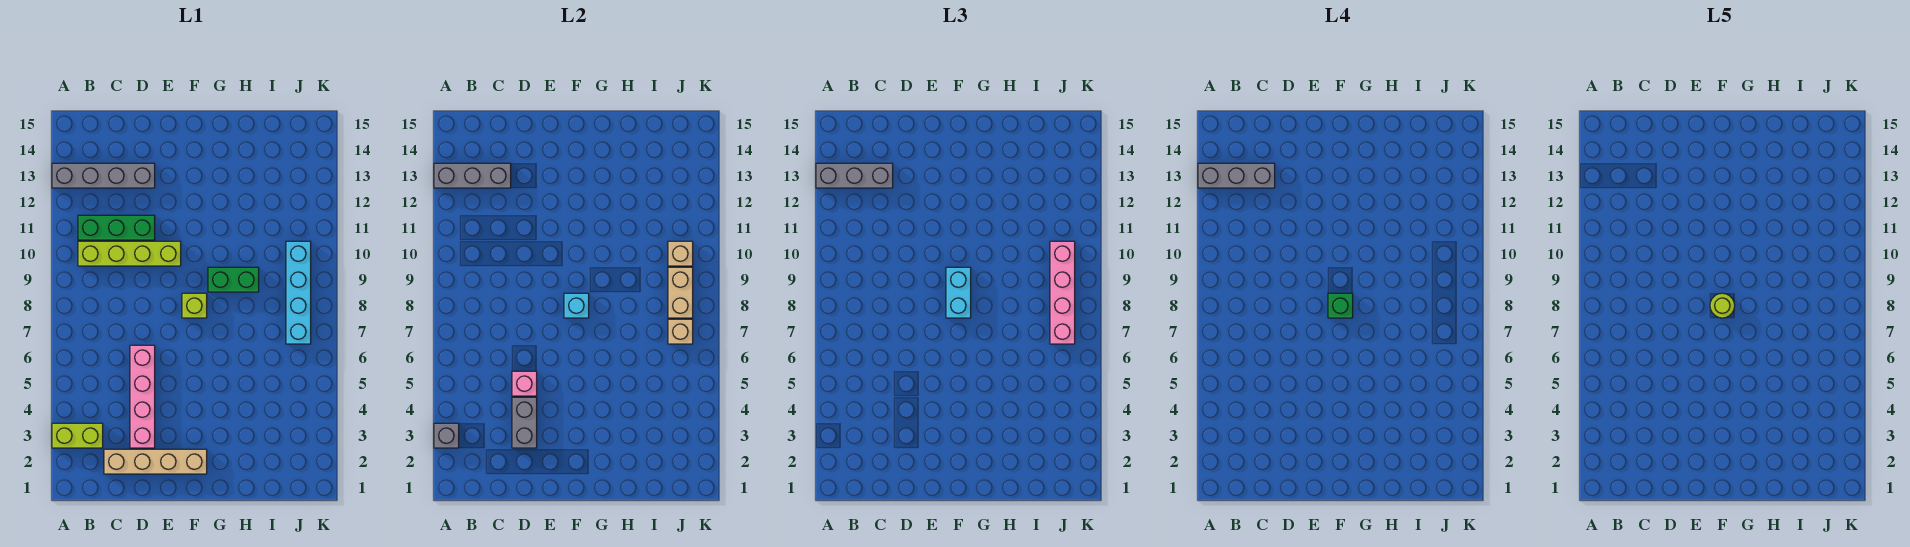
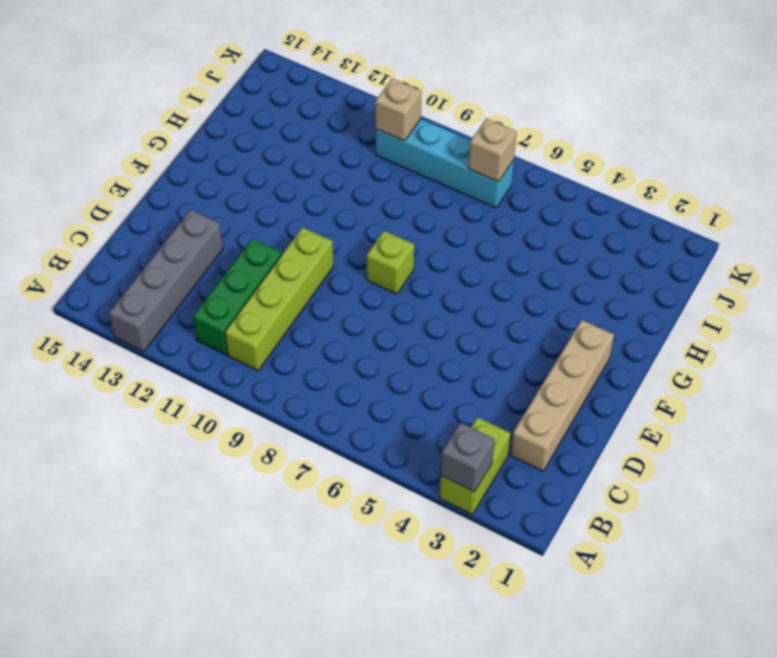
none -> pink 1x4 brick [130,345,155,448]
none -> green 1x2 brick [208,267,259,292]
none -> grey 1x3 brick [434,163,511,188]

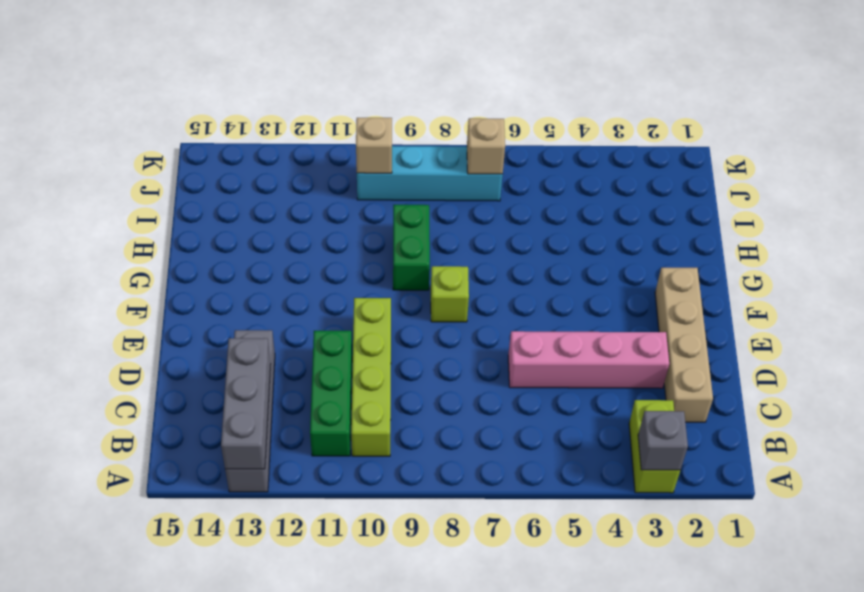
none -> grey 1x2 brick [512,397,537,448]
none -> pink 1x1 brick [512,371,537,396]
none -> cyan 1x1 brick [564,293,589,318]

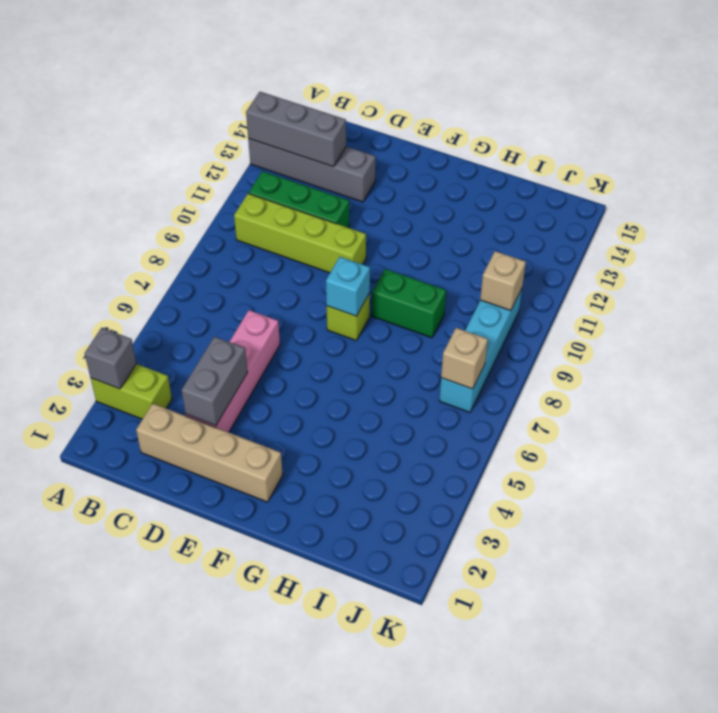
none -> pink 1x1 brick [512,371,537,396]
none -> tan 1x2 brick [668,267,693,318]
none -> grey 1x3 brick [816,163,893,188]

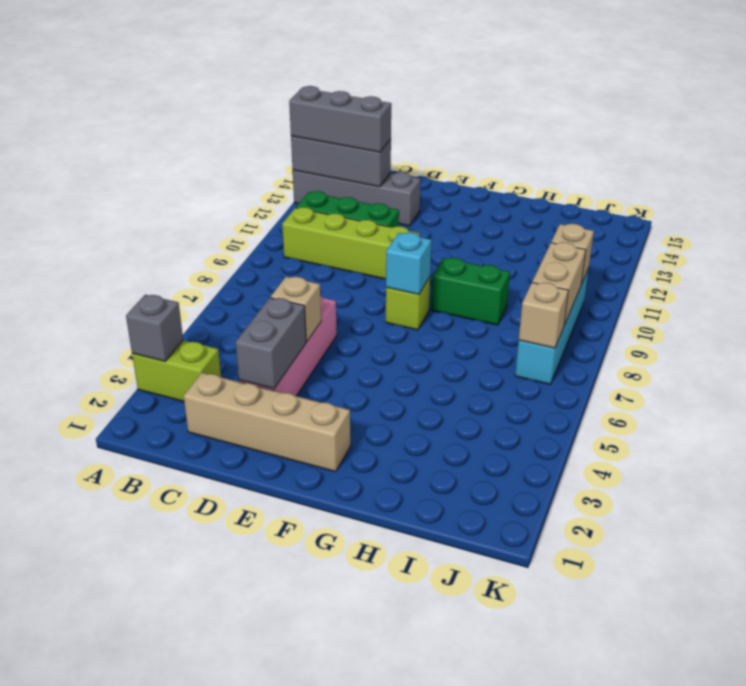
tan 1x1 brick [271,277,321,342] -> pink 1x1 brick [512,371,537,396]
none -> cyan 1x2 brick [946,267,971,318]
none -> pink 1x4 brick [1050,241,1075,344]
none -> grey 1x3 brick [1198,163,1275,188]

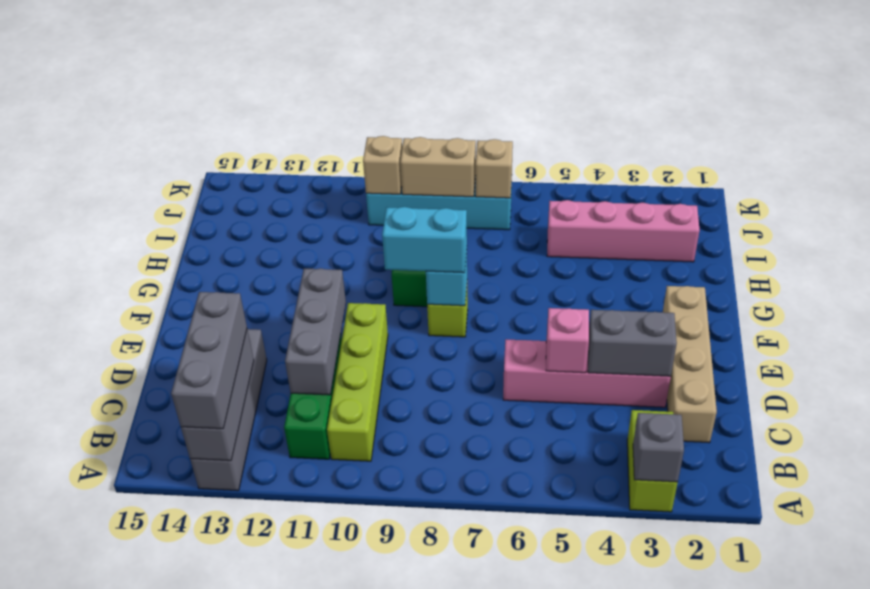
grey 1x3 brick [285,268,346,395] -> grey 1x3 brick moved to [1198,163,1275,188]
pink 1x4 brick [547,200,700,262] -> pink 1x4 brick moved to [1050,241,1075,344]
none -> green 1x1 brick [1328,293,1353,318]
none -> lime 1x1 round brick [1710,293,1735,318]

